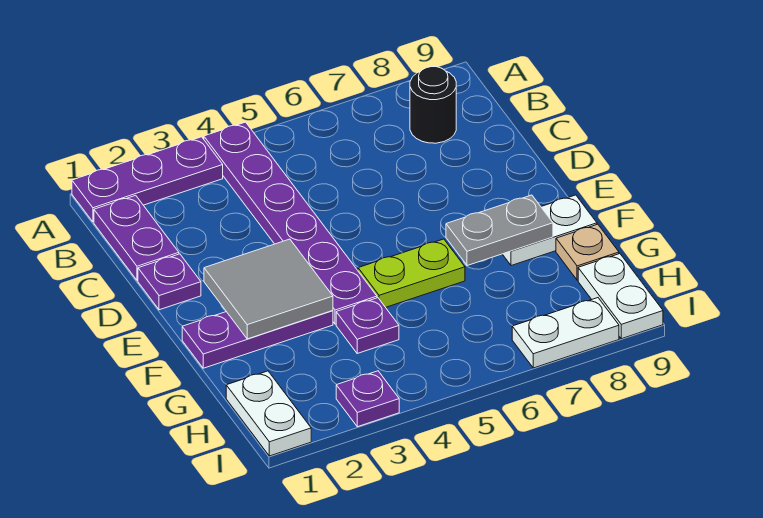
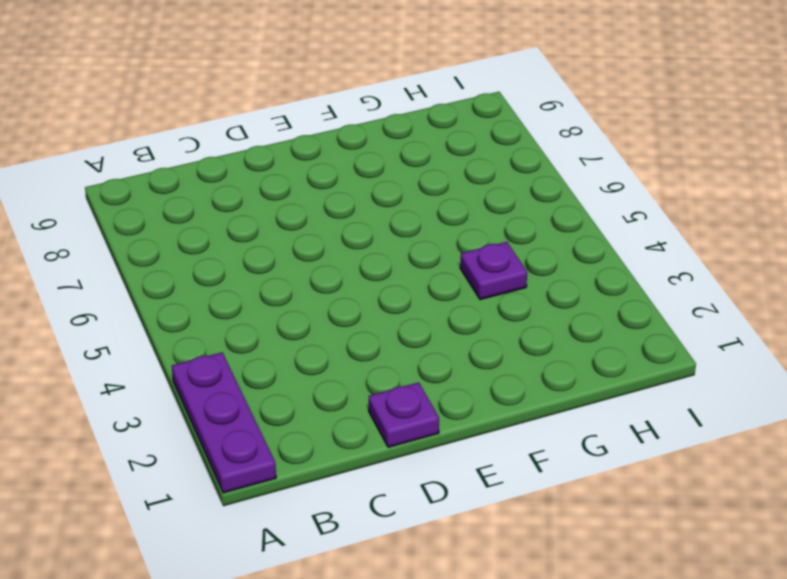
none -> purple 1x6 plate [204,122,377,324]
none -> purple 1x2 plate [94,195,179,280]
none -> black 1x1 round brick [410,67,456,143]

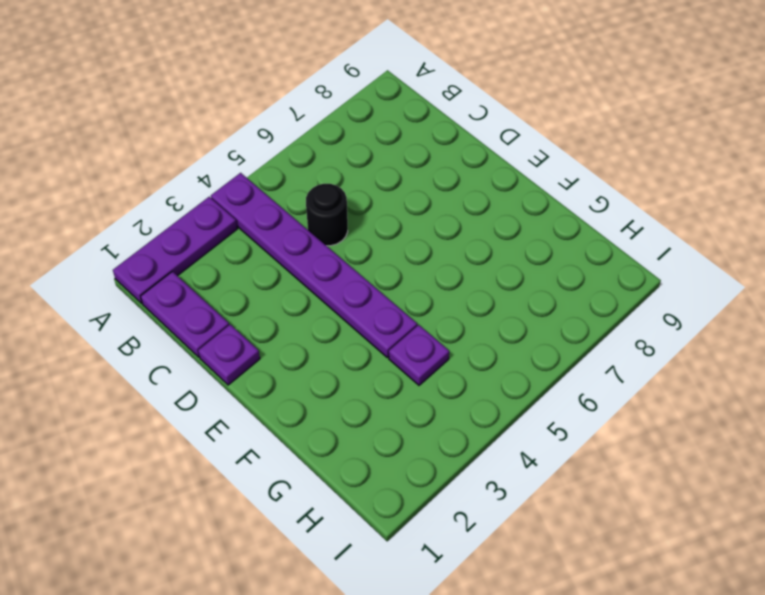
black 1x1 round brick [306,184,348,246] -> black 1x1 round brick moved to [410,67,456,143]
none -> purple 1x3 plate [182,311,333,368]
none -> lime 1x2 plate [358,239,465,307]
none -> white 1x2 plate [503,195,597,266]

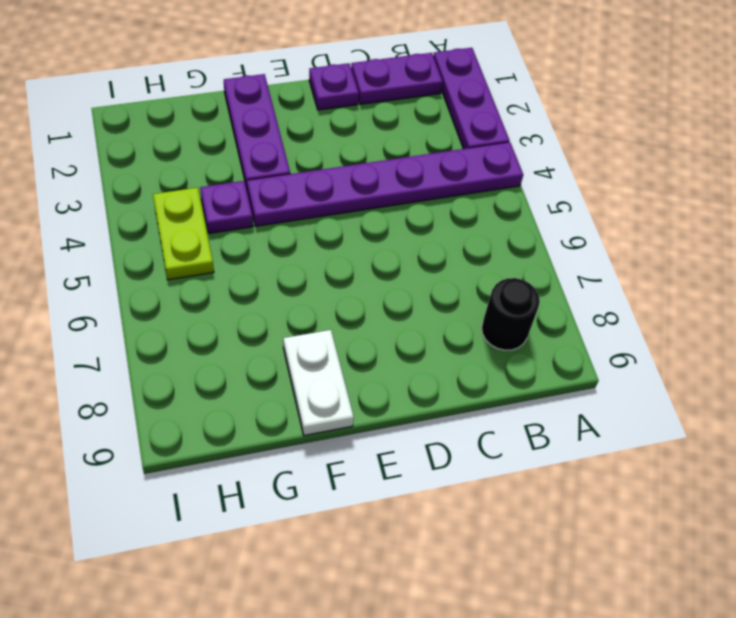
lime 1x2 plate [153,188,214,280] -> lime 1x2 plate moved to [358,239,465,307]
none -> tan 1x1 plate [556,224,619,280]
none -> white 1x2 plate [226,371,311,456]
none -> white 1x2 plate [578,254,663,339]

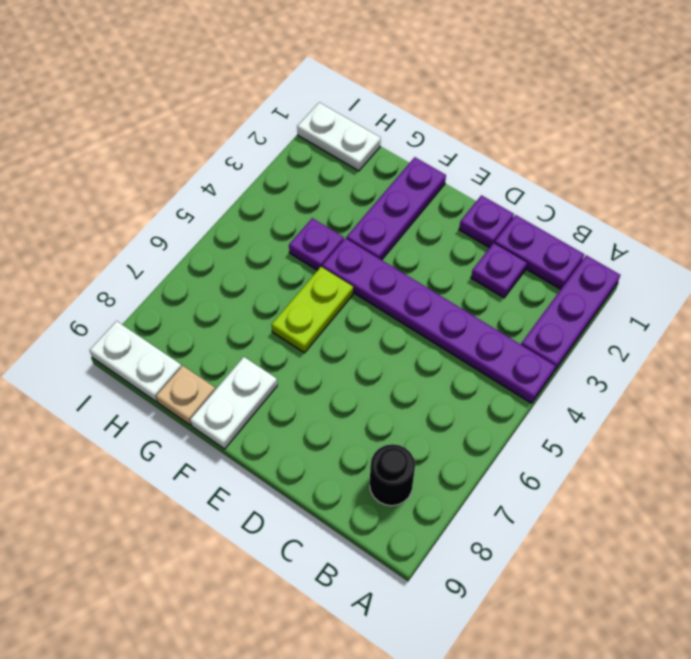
purple 1x1 plate [471,243,527,298] -> purple 1x1 plate moved to [336,371,399,427]
none -> white 1x2 plate [512,298,619,368]
none -> grey 2x2 tile [204,239,333,339]
none -> grey 1x2 plate [446,195,553,266]

